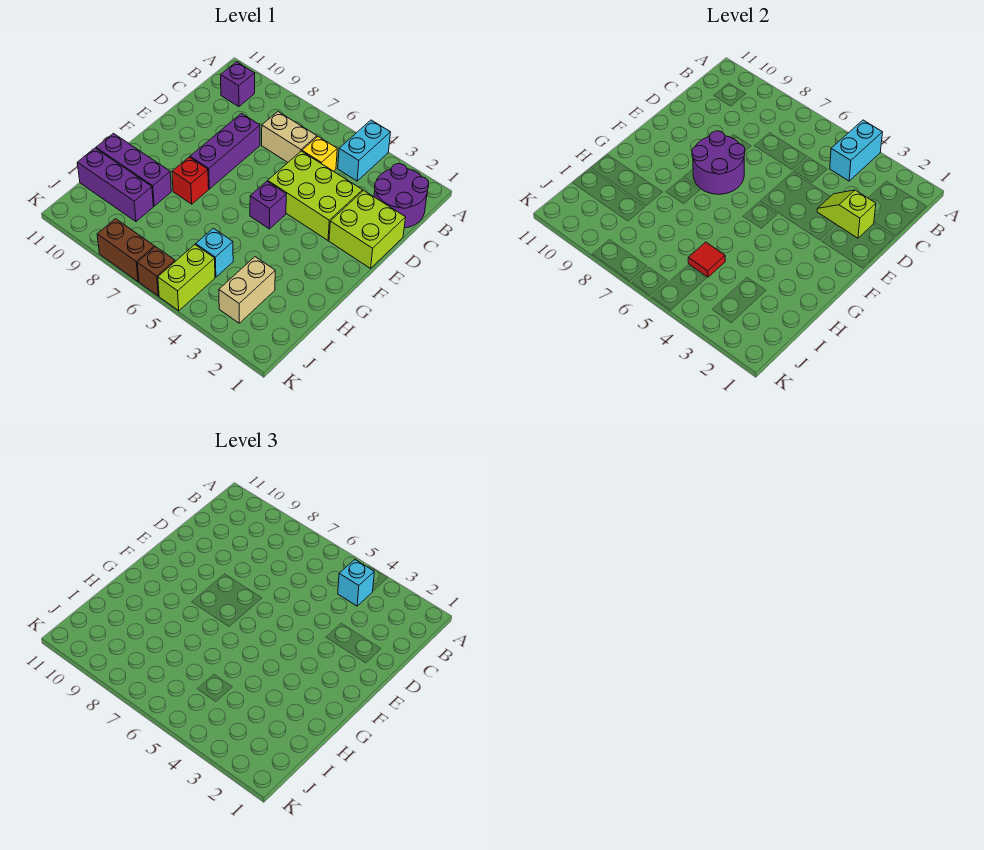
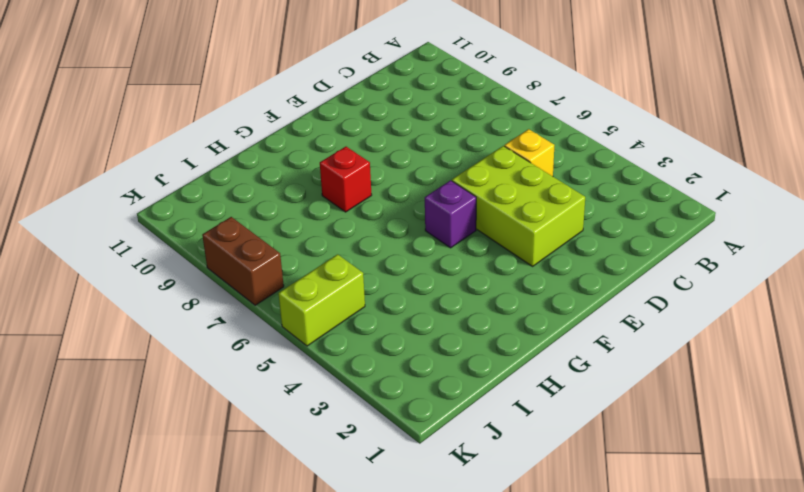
none -> cyan 1x2 brick [338,120,391,181]
none -> purple 2x2 round brick [374,164,429,228]
none -> purple 1x1 brick [221,62,255,107]

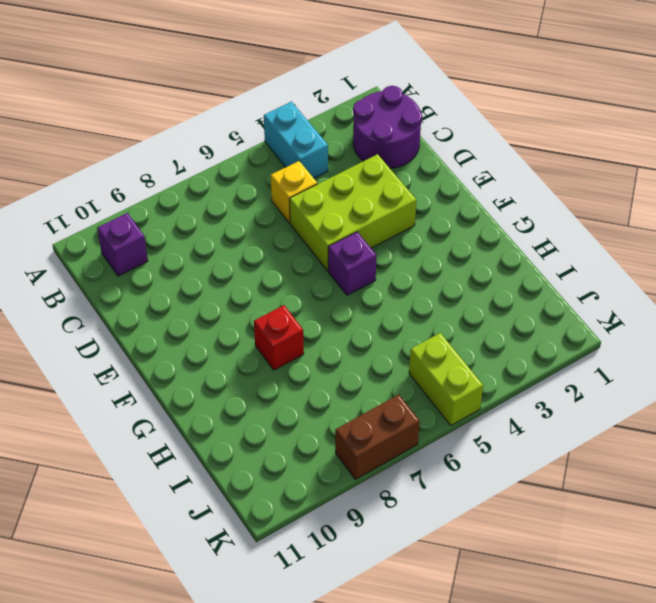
none -> tan 1x2 brick [262,112,317,162]
none -> lime 2x2 brick [329,190,406,268]
none -> purple 1x3 brick [190,113,260,189]

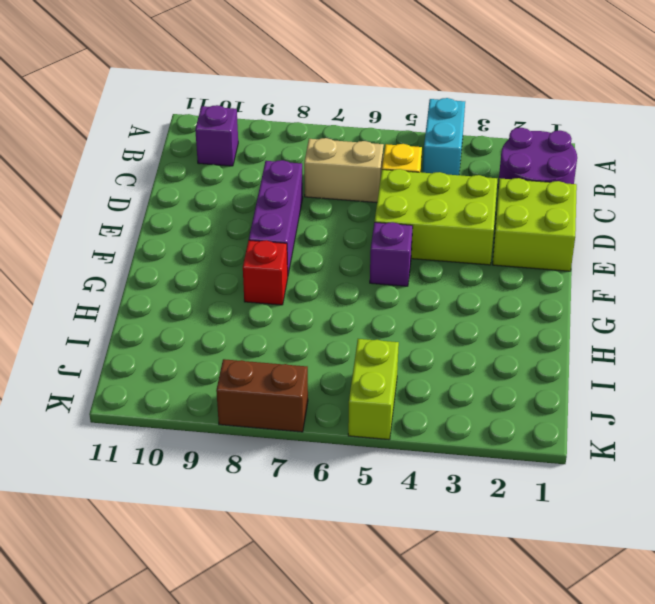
none -> purple 1x3 brick [96,134,171,206]
none -> tan 1x2 brick [219,257,275,323]
none -> cyan 1x1 brick [196,228,233,277]

